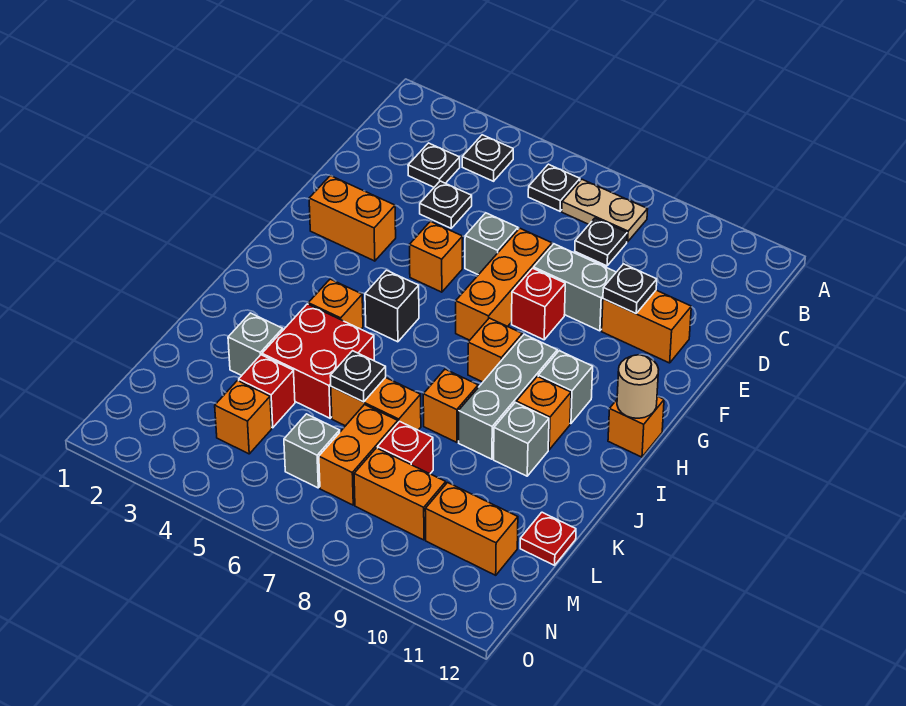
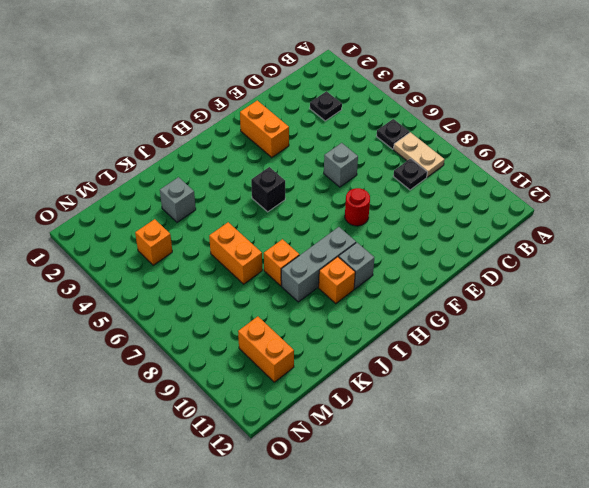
red 1x1 round brick [345,188,370,226] -> red 1x1 brick [512,268,565,340]
none -> black 1x1 plate [462,135,513,181]
none -> black 1x1 plate [420,181,472,228]
none -> orange 1x3 brick [456,228,552,340]
none -> grey 1x2 brick [534,244,616,331]

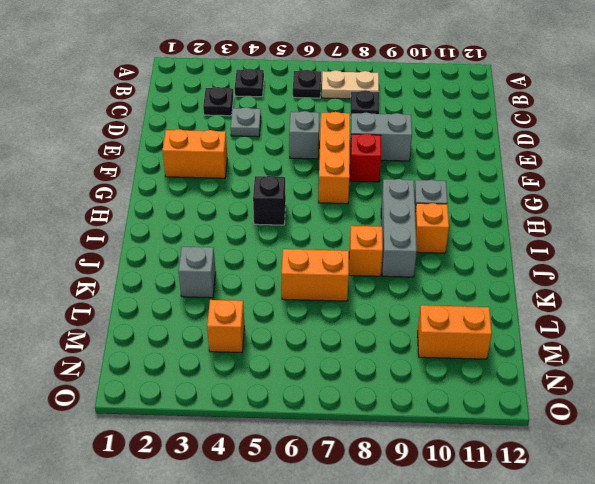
grey 1x1 plate [231,107,261,137] -> black 1x1 plate [420,181,472,228]
none -> orange 1x2 brick [602,290,691,363]
none -> orange 1x1 brick [410,221,463,292]
none -> orange 1x1 brick [468,318,522,382]
none -> orange 1x1 brick [608,396,664,457]

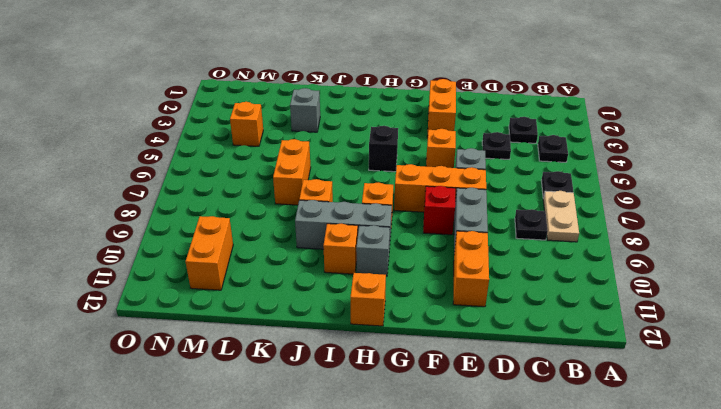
none -> orange 1x1 brick [308,279,363,329]
none -> red 2x2 brick [262,304,374,418]
none -> grey 1x1 brick [494,402,549,476]
none -> red 1x1 brick [239,355,295,428]

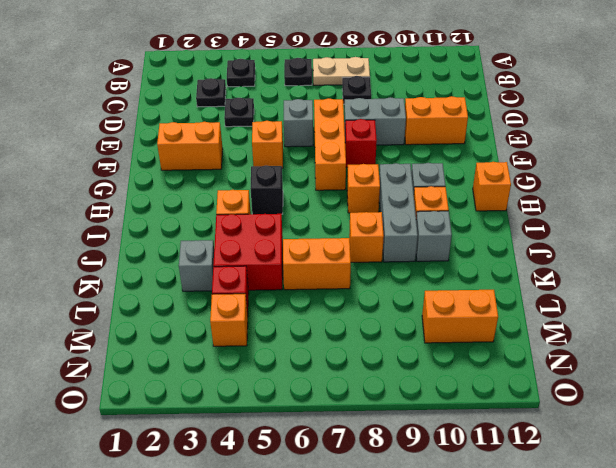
none -> orange 1x2 brick [319,405,398,505]
none -> red 1x1 brick [378,421,433,474]
none -> red 1x1 plate [520,512,576,565]
none -> grey 1x1 brick [284,414,340,488]

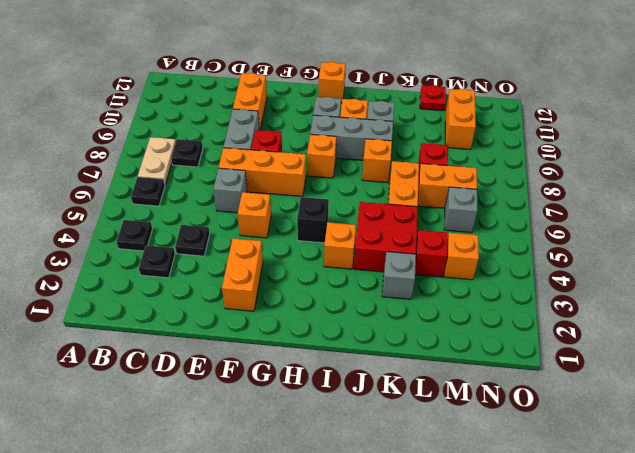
none -> orange 1x2 brick [354,448,446,540]
none -> black 1x1 plate [603,264,657,313]
none -> tan 1x1 round brick [617,355,659,418]
none -> black 1x1 plate [330,351,386,402]

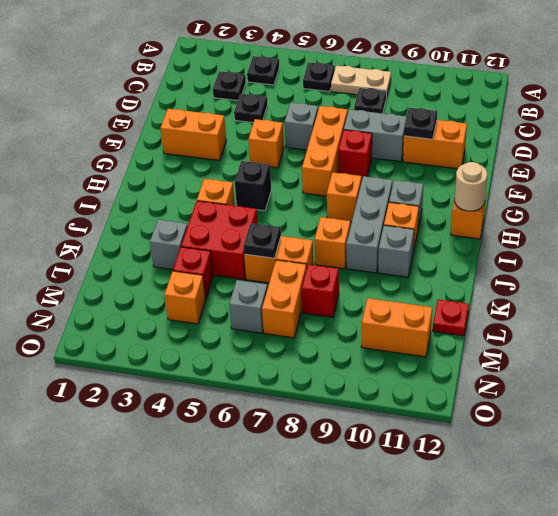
none -> orange 1x2 brick [354,448,446,540]

